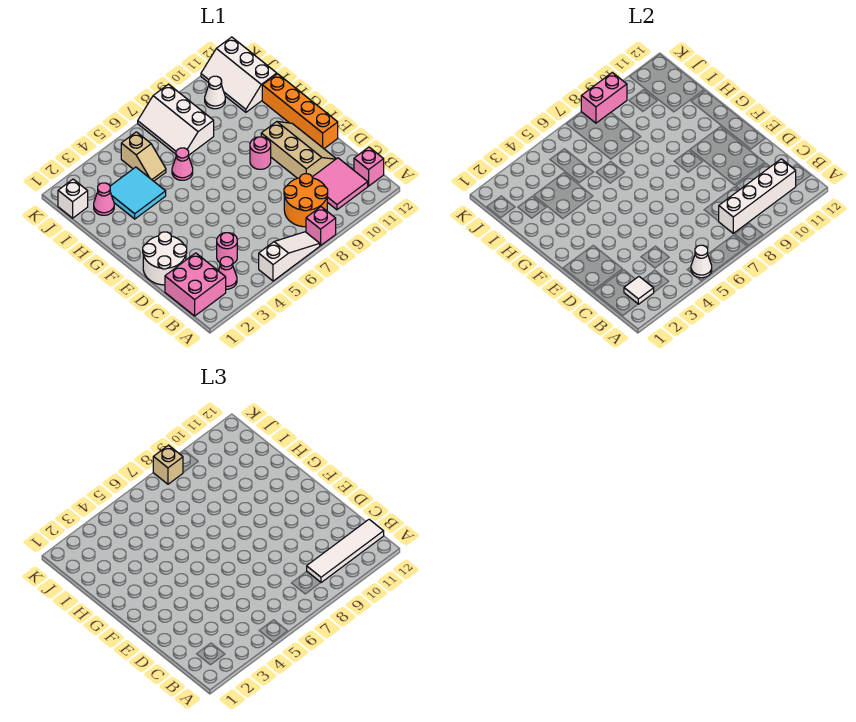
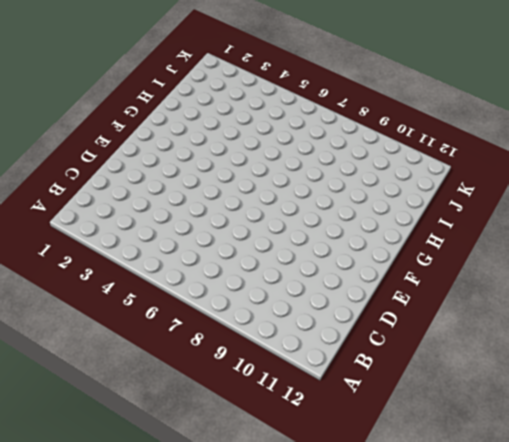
none -> white 1x3 slope [259,232,320,281]
none -> pink 1x1 brick [306,207,336,246]
none -> pink 2x2 brick [165,253,226,316]

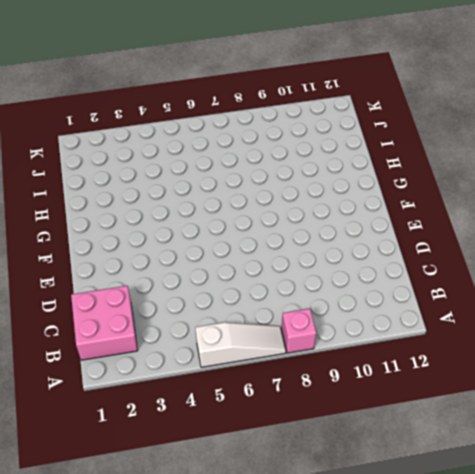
none -> pink 1x1 cone [218,257,237,289]
none -> orange 2x2 round brick [284,174,328,227]
none -> pink 2x2 tile [313,158,368,210]

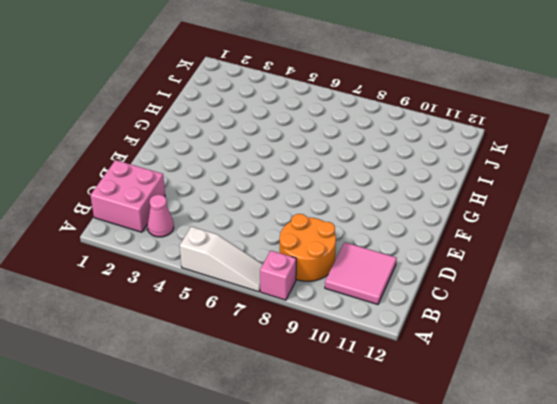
none -> pink 1x1 brick [354,147,384,186]
none -> pink 1x1 round brick [217,233,237,263]
none -> white 2x2 round brick [143,232,187,285]

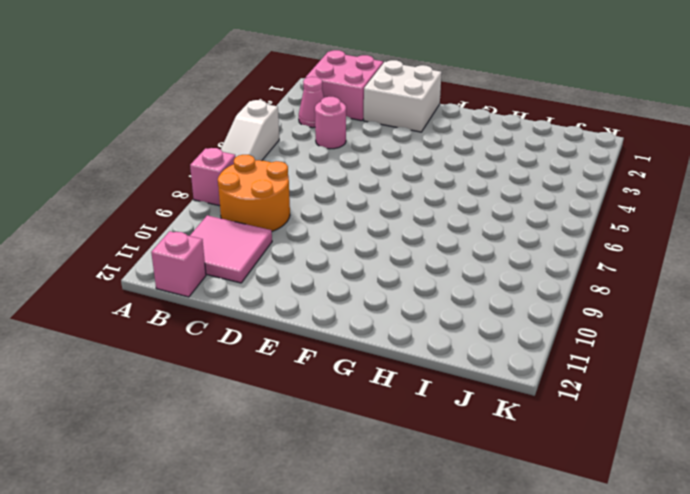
white 2x2 brick [364,60,442,132] -> white 2x2 round brick [143,232,187,285]
none -> tan 2x3 slope [261,121,336,178]
none -> orange 1x4 brick [262,74,338,148]
none -> pink 1x1 round brick [250,137,271,169]

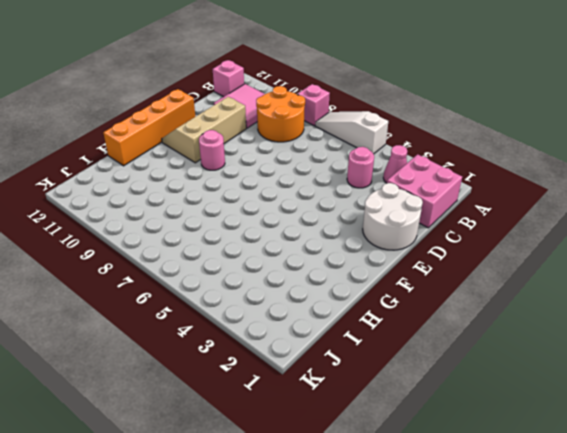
none -> cyan 2x2 tile [110,167,166,219]
none -> pink 1x1 cone [172,148,193,180]
none -> pink 1x1 cone [94,183,114,215]

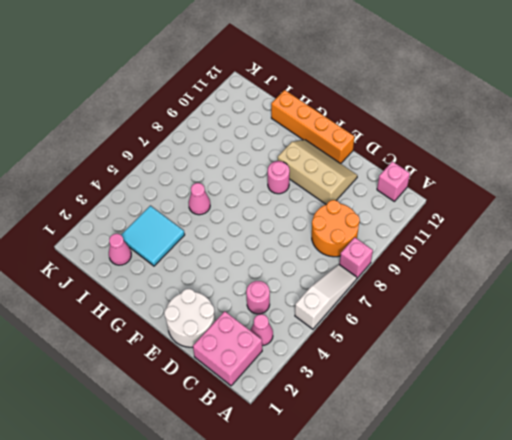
none -> pink 2x2 tile [313,158,368,210]
none -> tan 1x2 slope [121,132,166,181]
none -> white 2x3 slope [138,84,214,155]

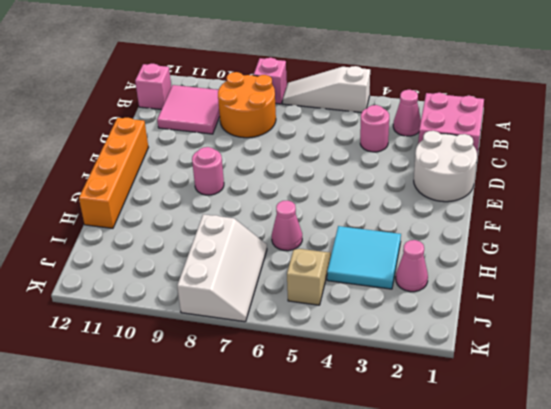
none -> tan 2x3 slope [261,121,336,178]
none -> white 2x3 slope [201,37,277,112]
none -> white 1x1 brick [58,179,88,218]

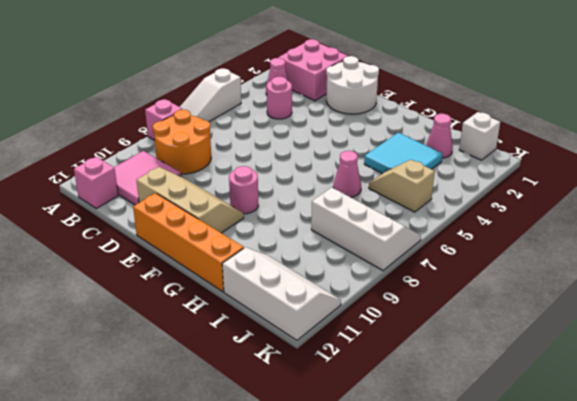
tan 2x3 slope [136,167,244,233] -> tan 2x3 slope turned to [261,121,336,178]
none -> white 1x1 cone [205,76,225,109]
none -> white 1x1 cone [691,245,712,278]
none -> white 1x1 tile [624,277,654,304]

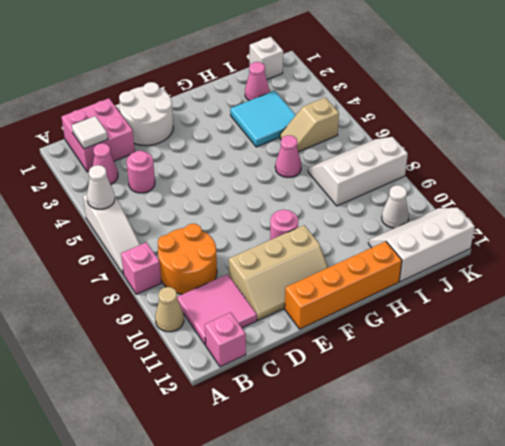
tan 1x1 cone [155,287,184,332] -> none
none -> white 1x4 brick [719,159,796,233]
none -> pink 1x2 brick [581,72,627,123]
none -> white 1x4 tile [307,519,384,583]

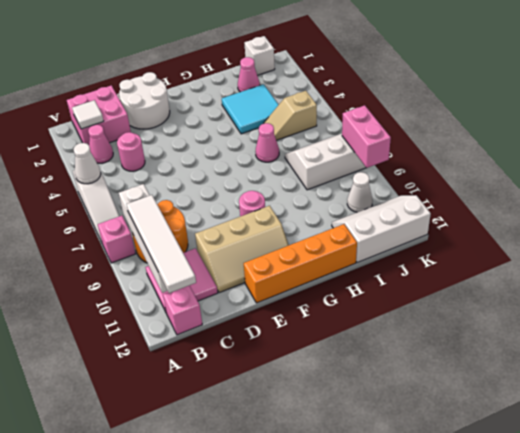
none -> tan 1x1 brick [153,445,183,484]

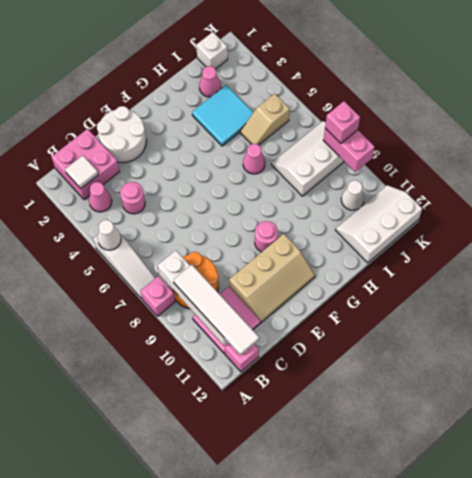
pink 1x1 brick [325,101,360,143] -> tan 1x1 brick [153,445,183,484]
none -> orange 1x4 brick [262,74,338,148]

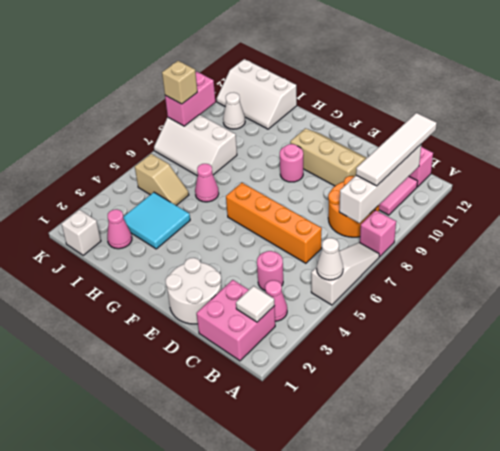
orange 1x4 brick [226,183,322,263] -> orange 1x4 brick moved to [262,74,338,148]

